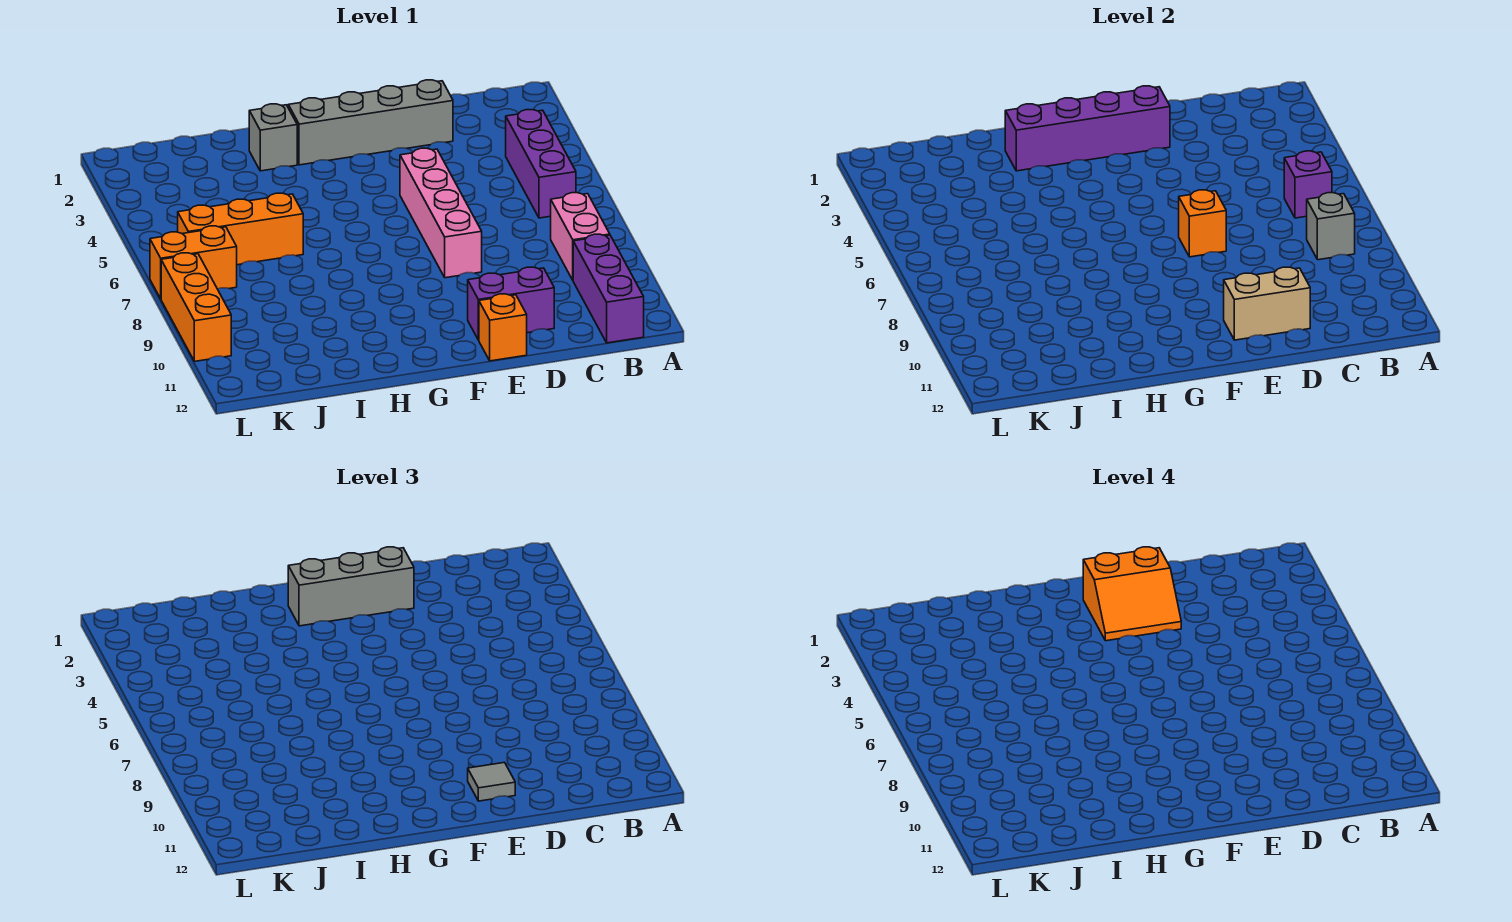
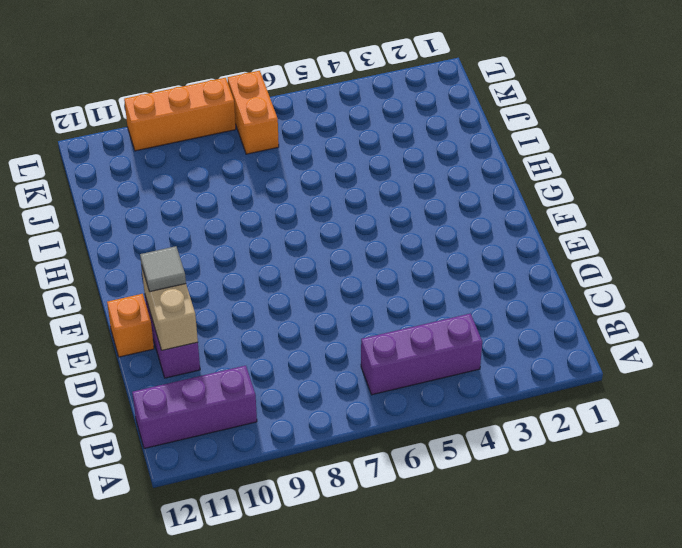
none -> pink 1x2 brick [551,193,610,280]
none -> grey 1x4 brick [288,80,453,165]
none -> pink 1x4 brick [400,148,482,278]

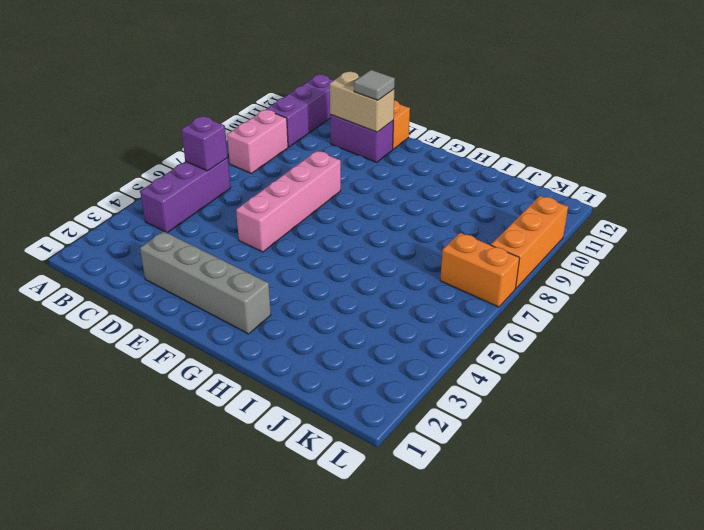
none -> grey 1x1 brick [249,104,297,171]
none -> orange 1x3 brick [178,193,303,265]
none -> grey 1x1 brick [1307,193,1355,260]

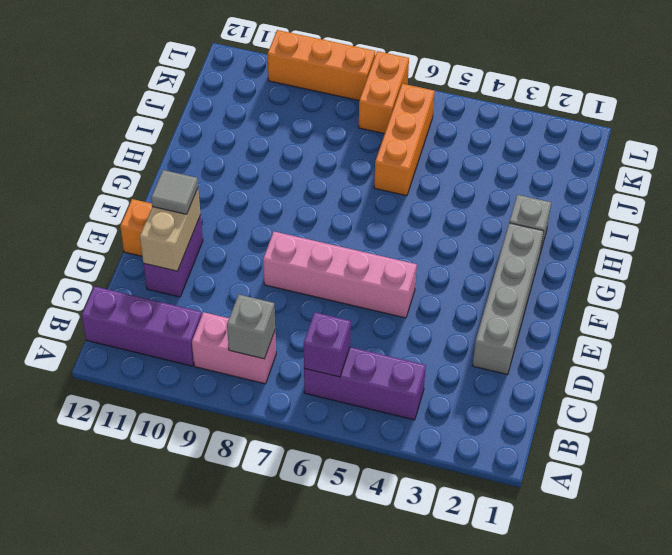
none -> purple 1x4 brick [1005,86,1170,171]
none -> orange 1x1 brick [1179,190,1226,257]
none -> grey 1x3 brick [288,547,414,626]

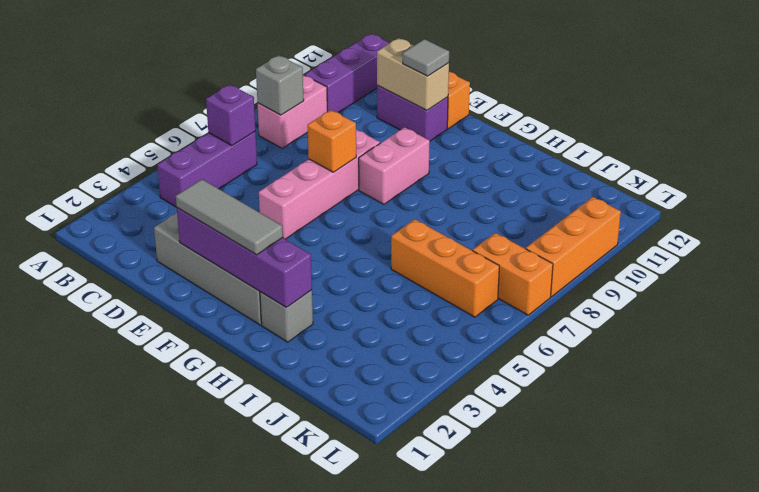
grey 1x3 tile [176,179,283,255] -> grey 1x3 brick [288,547,414,626]
pink 1x2 brick [359,127,430,204] -> none
none -> orange 2x2 slope [1083,547,1181,641]

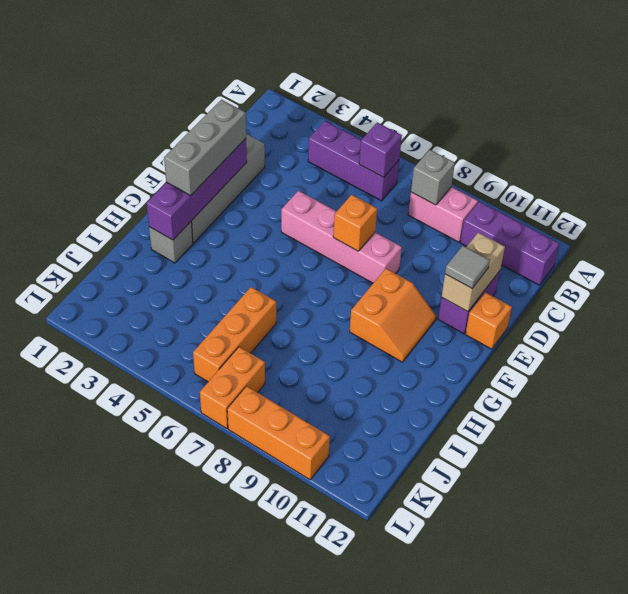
orange 2x2 slope [350,269,436,362] -> orange 2x2 slope moved to [1083,547,1181,641]

